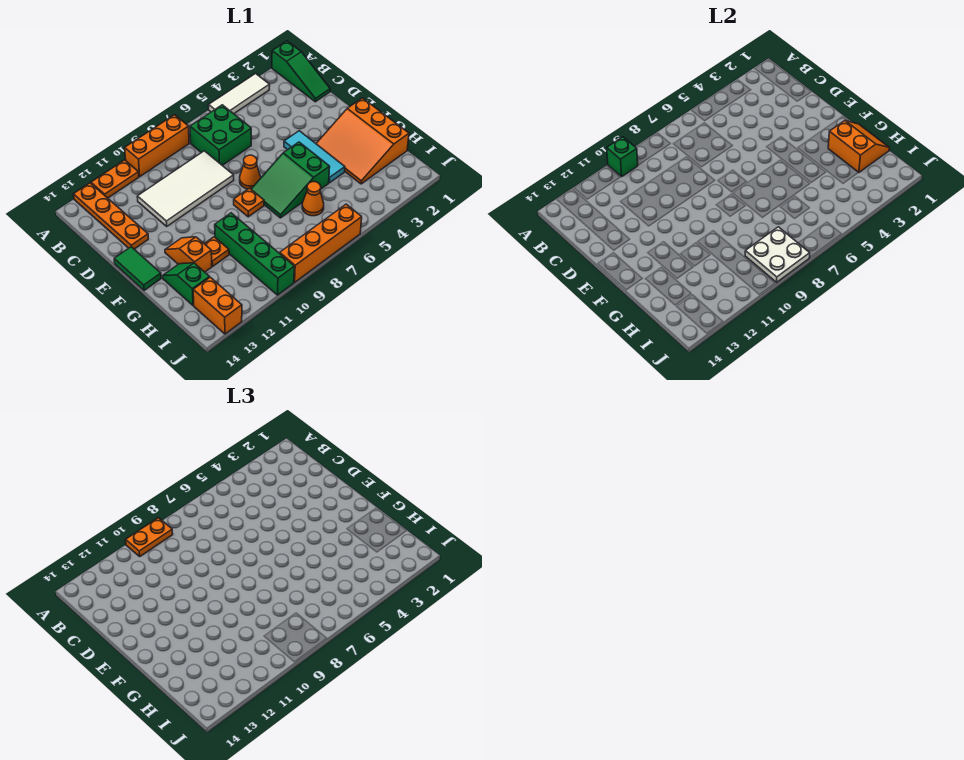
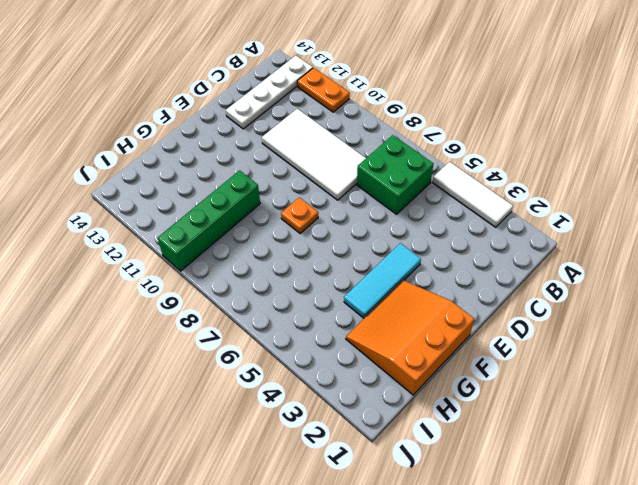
white 1x4 plate [226,56,313,129] -> orange 1x4 plate [74,183,148,249]
none -> green 1x3 slope [272,41,330,102]
none -> orange 1x3 brick [125,115,189,176]
none -> orange 1x1 cone [240,155,261,189]

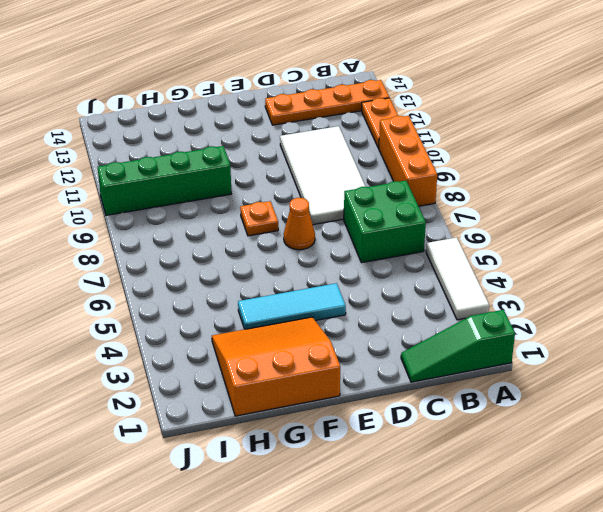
none -> green 1x2 tile [114,247,161,290]
none -> green 2x3 slope [251,142,330,218]
none -> orange 1x2 slope [165,237,212,272]

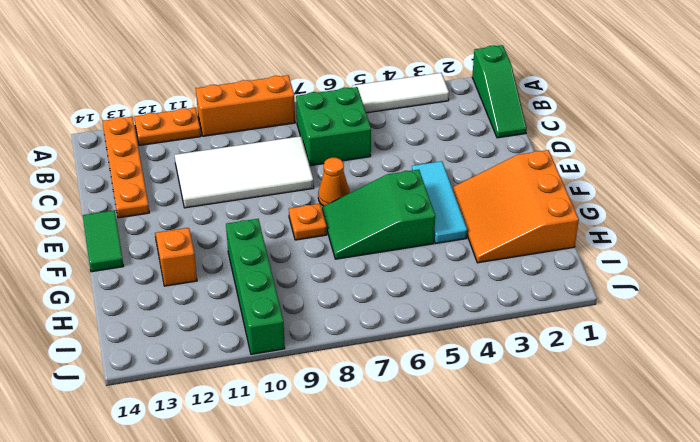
none -> orange 1x1 plate [204,237,229,266]
none -> green 1x2 slope [163,263,210,305]
none -> orange 1x1 cone [302,182,324,216]

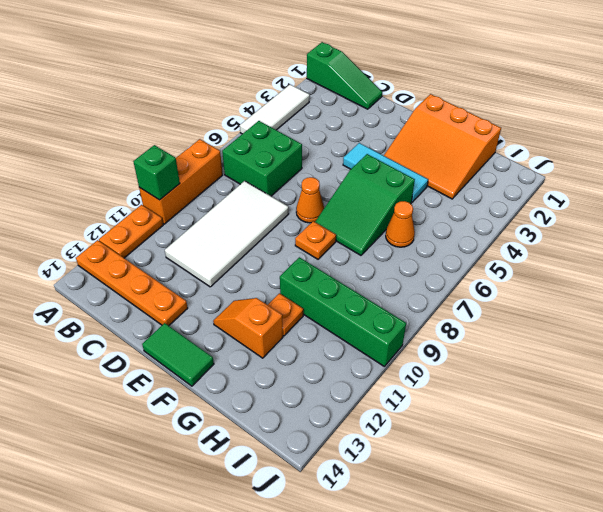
none -> green 1x2 slope [163,263,210,305]
none -> orange 1x2 brick [193,277,242,334]
none -> orange 1x4 brick [280,204,362,282]

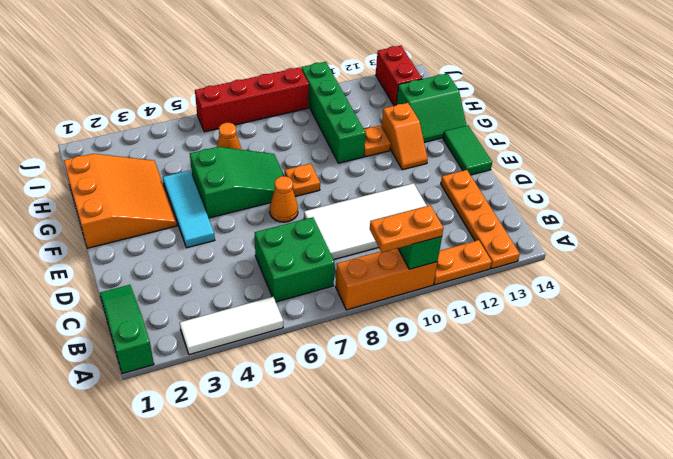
green 2x2 slope [396,73,467,142] -> green 1x2 slope [163,263,210,305]
red 1x2 brick [376,46,422,106] -> orange 1x2 brick [193,277,242,334]
red 1x4 brick [195,67,309,132] -> orange 1x4 brick [280,204,362,282]
none -> orange 2x2 slope [828,121,889,172]
none -> white 2x2 plate [745,227,810,282]

